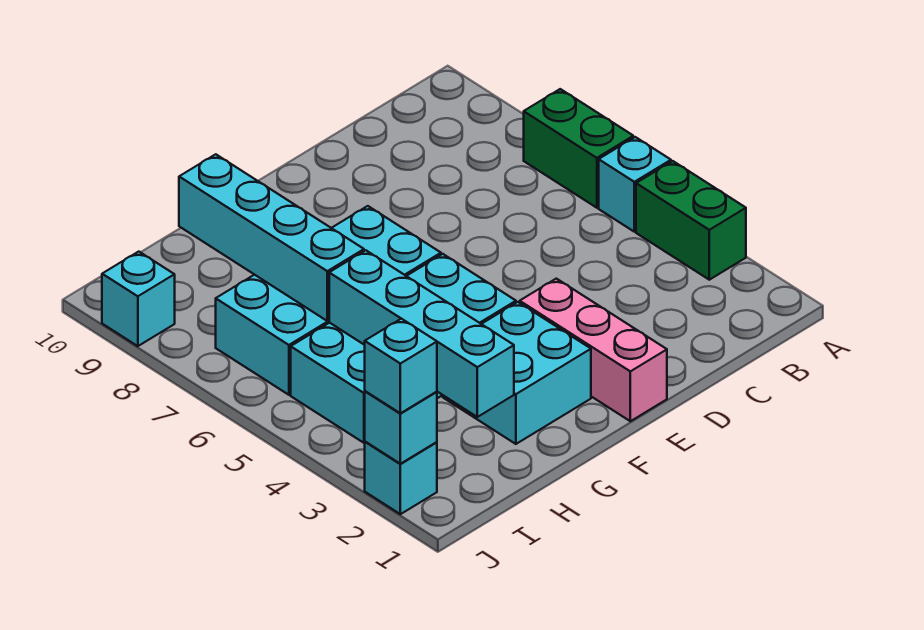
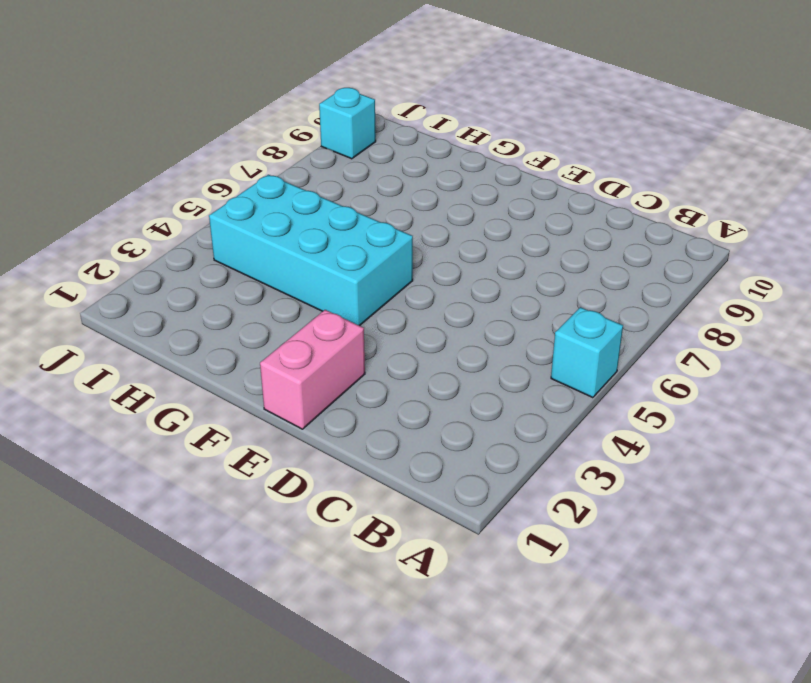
pink 1x2 brick [260,310,365,429] -> pink 1x3 brick [520,279,667,421]
none -> green 1x2 brick [636,161,746,280]
none -> green 1x2 brick [524,89,633,208]
none -> cyan 2x2 brick [443,302,591,444]

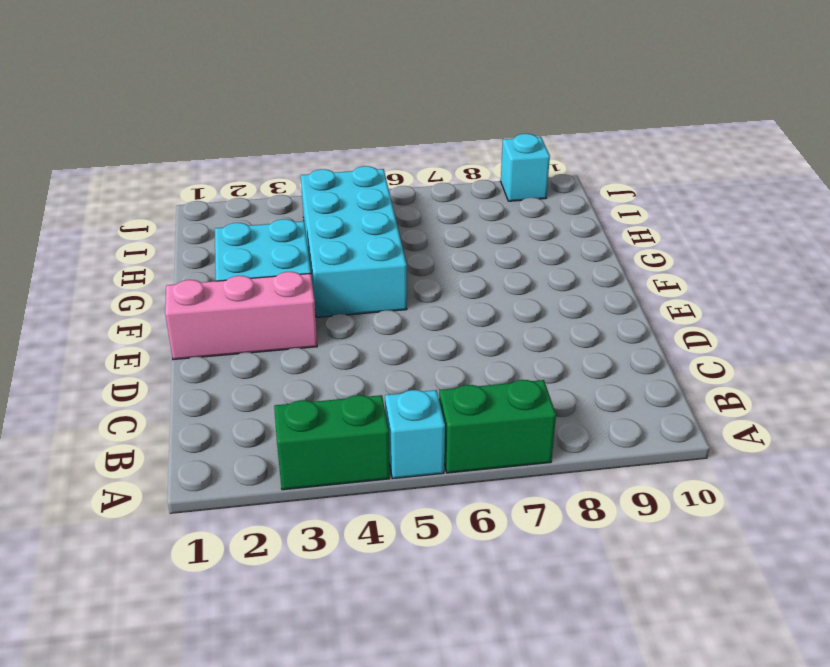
none -> cyan 2x4 brick [216,206,441,395]
none -> cyan 1x1 brick [365,442,437,514]
none -> cyan 1x4 brick [329,250,514,417]

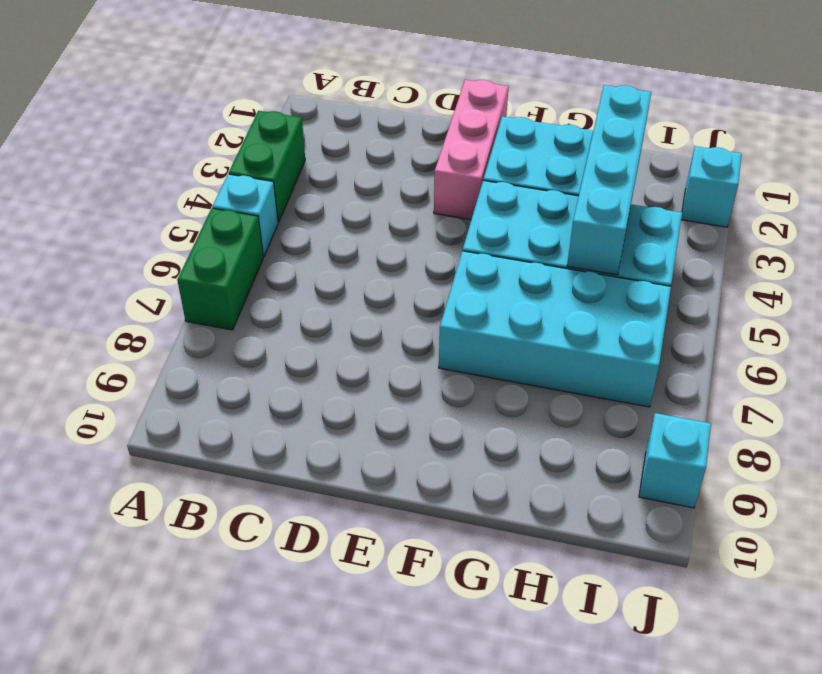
none -> cyan 1x4 brick [179,154,364,321]
none -> cyan 1x1 brick [365,391,437,464]
none -> cyan 1x1 brick [365,319,437,413]

